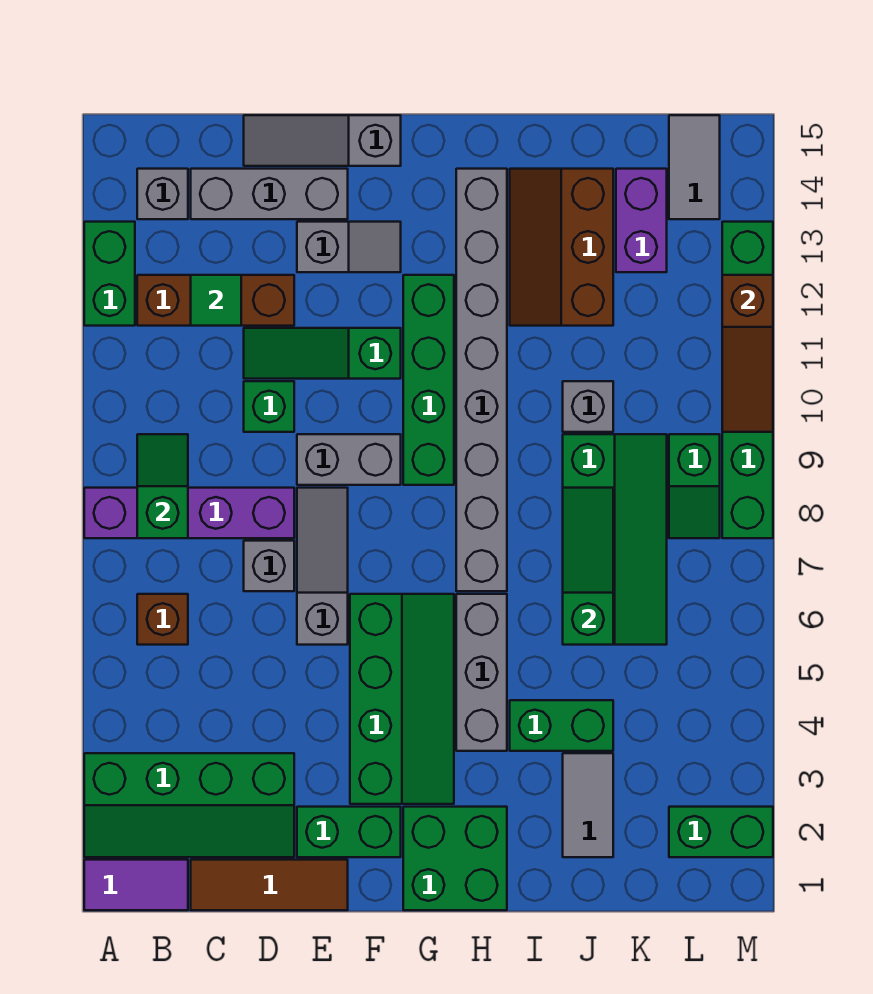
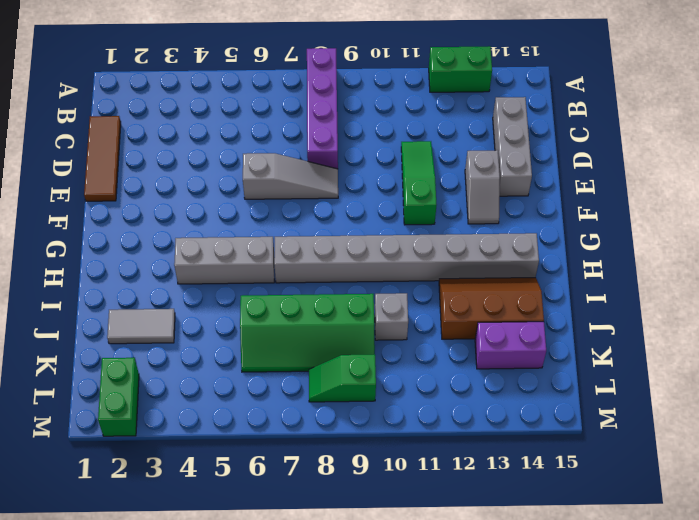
none -> purple 1x2 tile [84,860,188,910]
none -> green 2x4 slope [84,753,294,857]
none -> brown 1x1 brick [137,594,188,645]
none -> brown 1x3 brick [137,275,294,326]

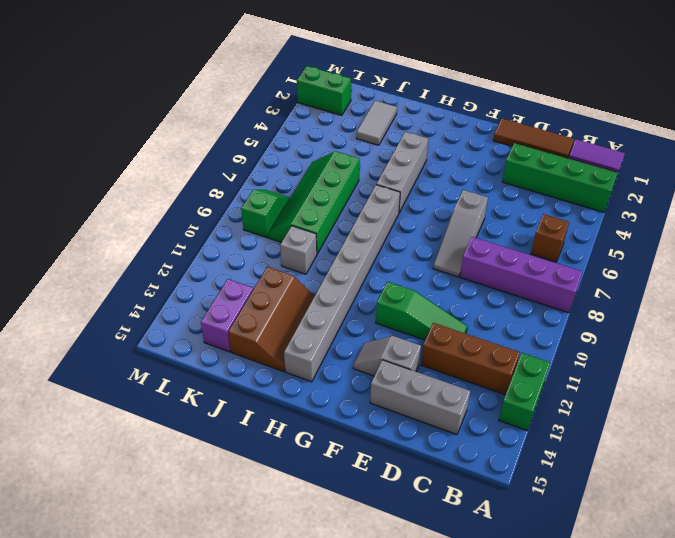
none -> grey 1x1 brick [137,169,188,219]
none -> grey 1x1 brick [244,541,294,591]
none -> green 1x1 brick [244,381,294,432]
none -> grey 1x3 slope [244,115,401,166]

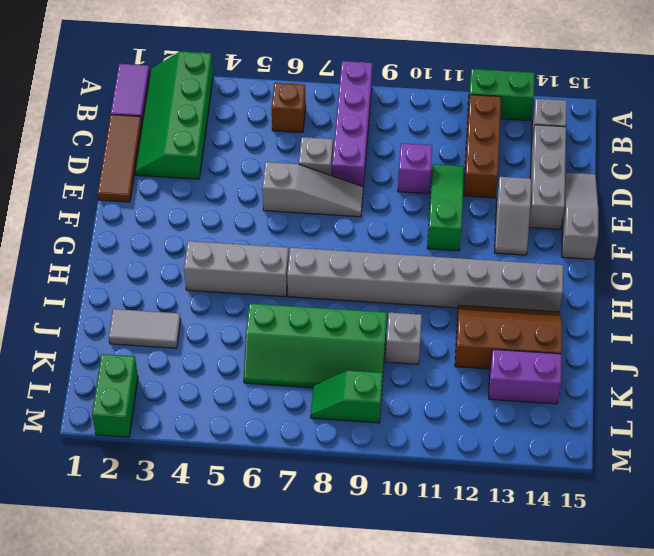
purple 1x1 brick [398,143,432,194] -> green 1x1 brick [244,381,294,432]
none -> green 1x2 brick [297,807,401,857]
none -> grey 1x2 brick [297,434,401,485]
none -> green 2x4 slope [350,594,454,804]
none -> green 2x2 brick [403,807,507,910]

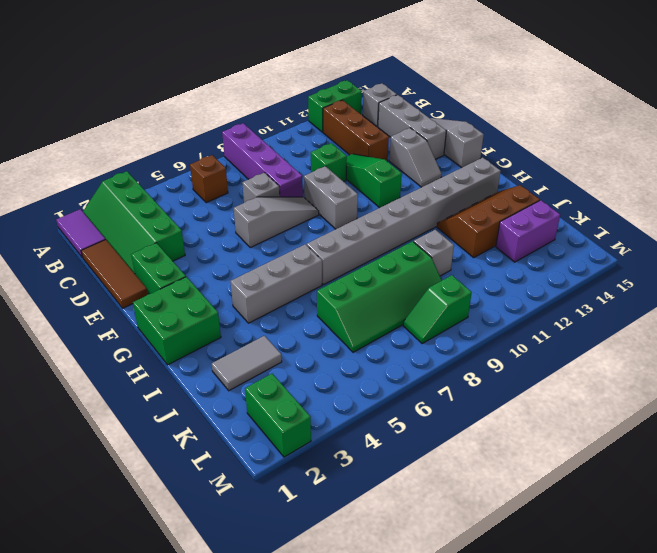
none -> green 2x4 slope [350,594,454,804]
none -> green 1x4 brick [403,275,454,485]
none -> green 1x2 brick [510,700,613,751]
none -> grey 1x2 tile [669,115,720,219]

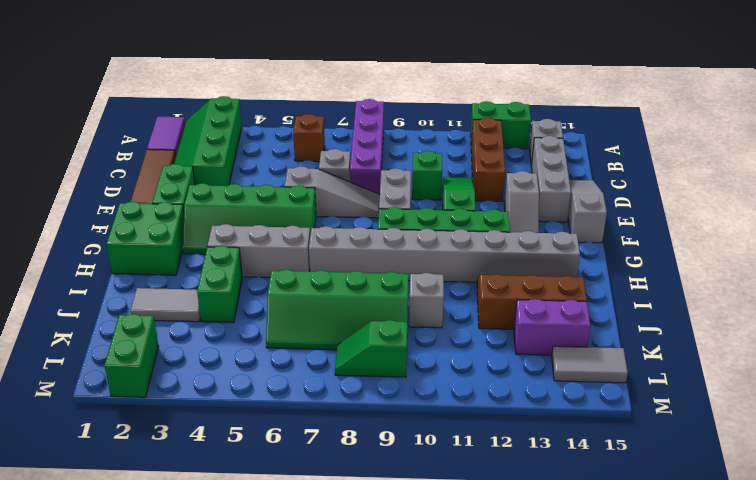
none -> green 1x6 brick [722,222,773,538]
none -> green 1x2 slope [137,434,188,538]
none -> green 1x1 tile [191,275,241,326]
none -> green 1x3 slope [563,488,613,645]

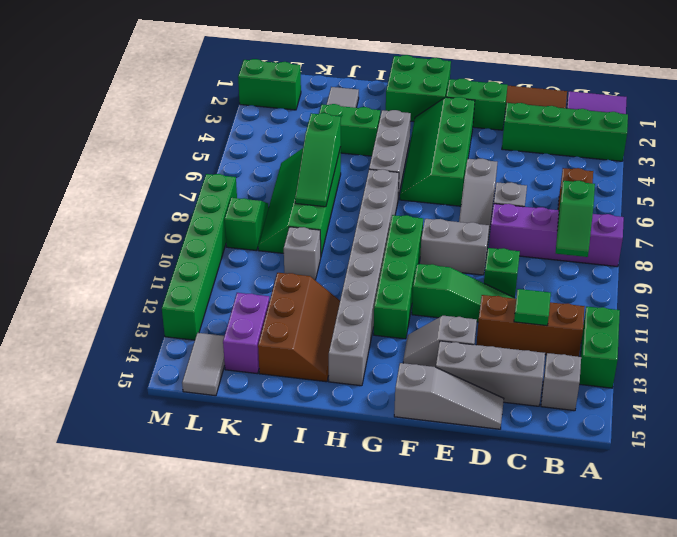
none -> brown 1x3 slope [722,275,773,432]

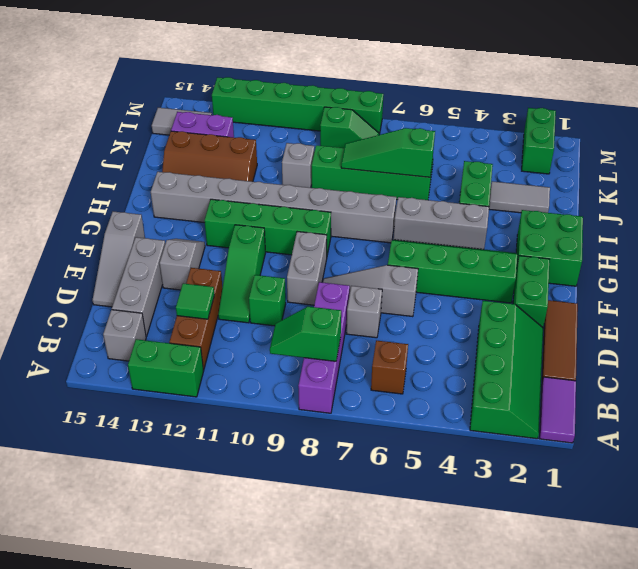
none -> brown 1x3 slope [722,275,773,432]

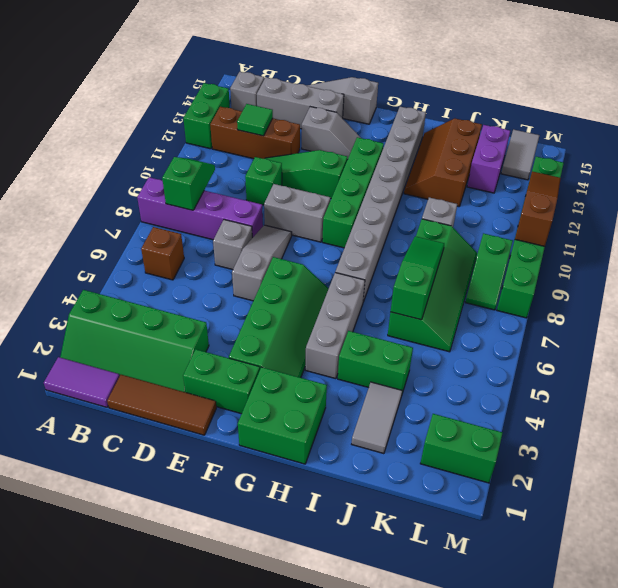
brown 1x3 slope [515,171,561,246] -> brown 1x3 slope turned to [722,275,773,432]

